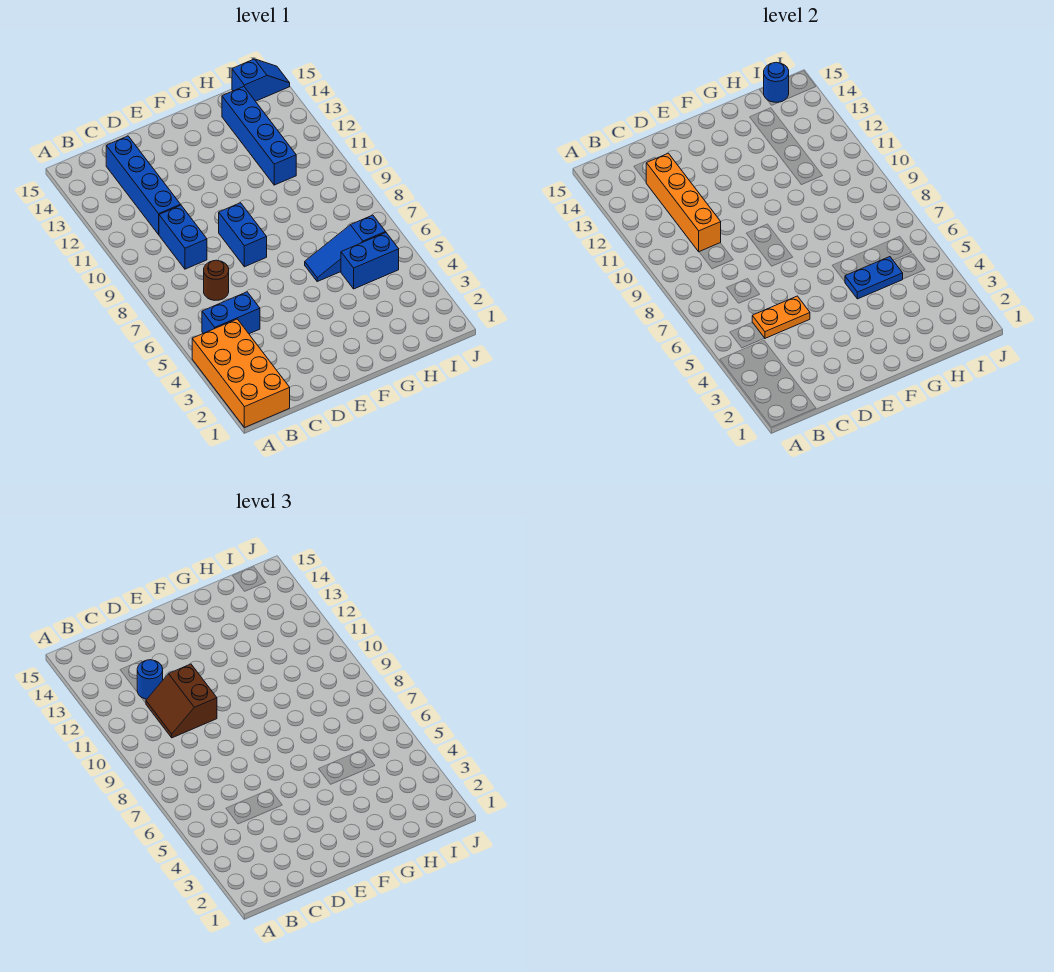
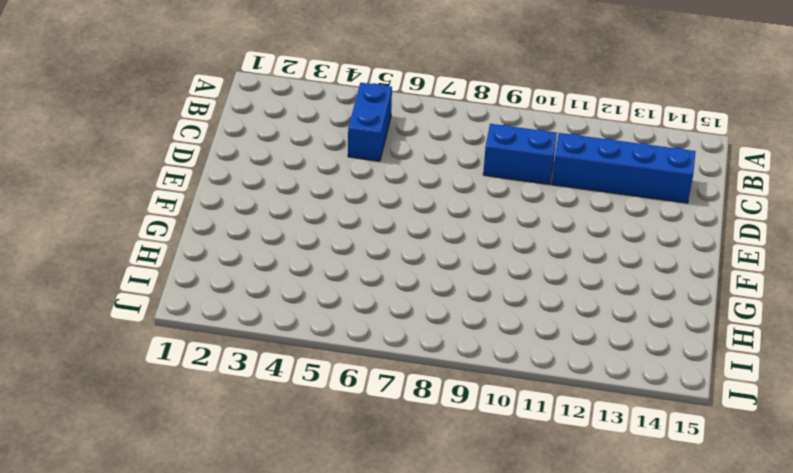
none -> orange 2x4 brick [192,319,290,428]
none -> brown 1x1 round brick [204,260,229,300]
none -> blue 1x2 brick [219,203,267,267]

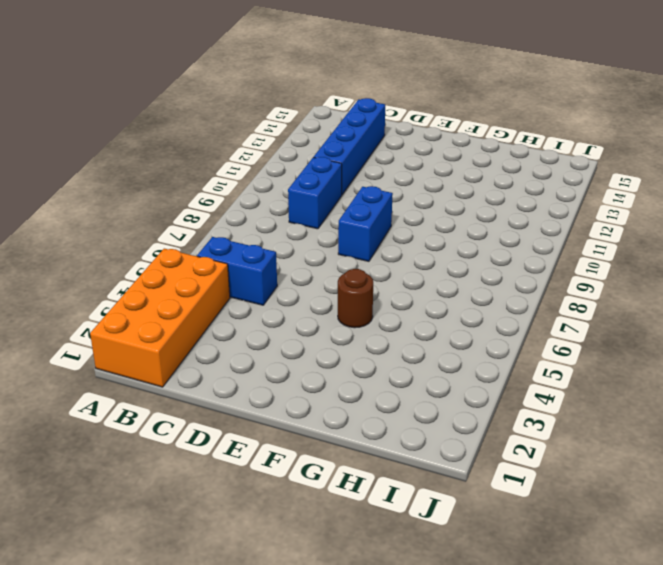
brown 1x1 round brick [338,269,373,328] -> brown 1x1 round brick moved to [204,260,229,300]
none -> blue 1x3 slope [305,215,386,281]
none -> blue 1x2 brick [341,233,399,289]
none -> blue 1x4 brick [222,87,296,185]

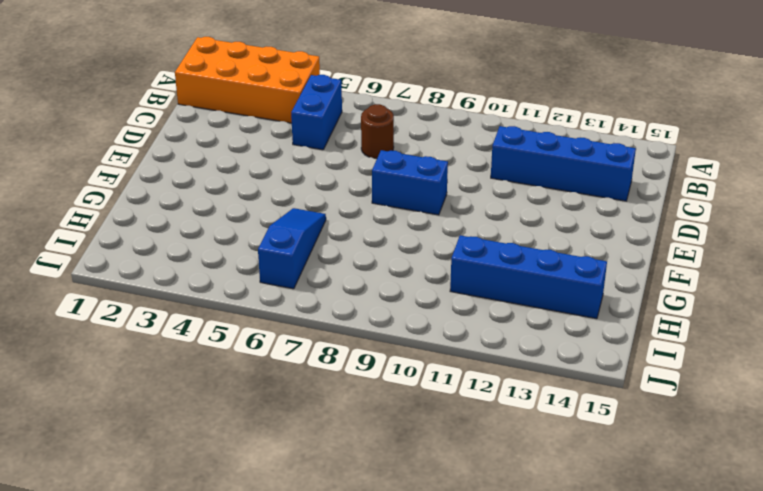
none -> blue 1x2 brick [159,205,207,269]
none -> blue 1x2 brick [341,233,399,289]
none -> blue 1x2 slope [232,59,290,101]

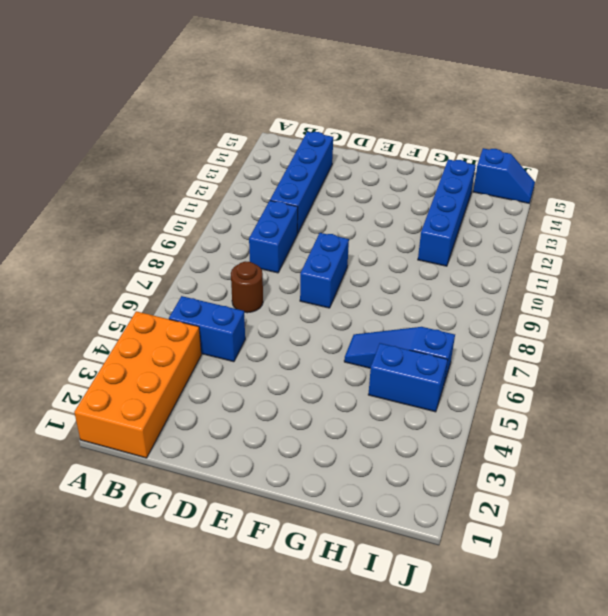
none -> orange 1x2 plate [752,296,810,338]
none -> orange 1x4 brick [646,153,721,252]
none -> blue 1x2 plate [845,257,903,299]

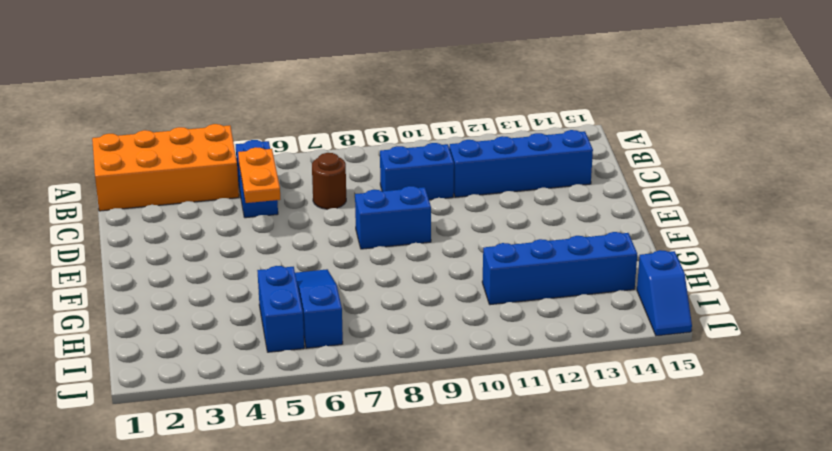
none -> orange 1x4 brick [646,153,721,252]
none -> blue 1x2 plate [845,257,903,299]
none -> blue 1x1 round brick [764,62,789,103]

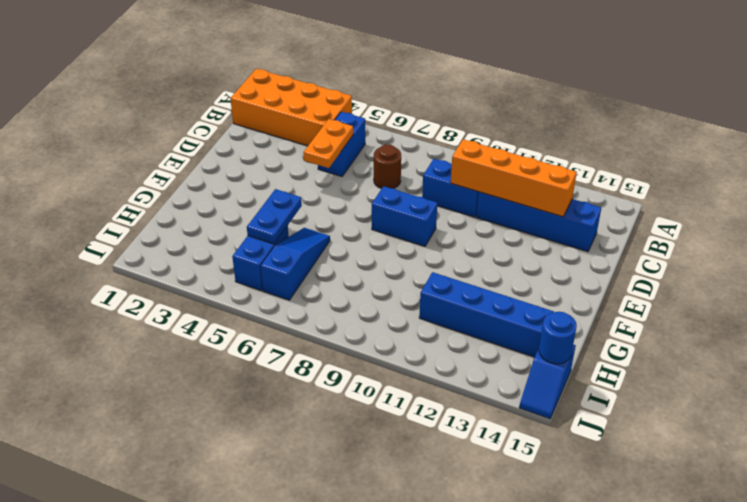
none -> brown 2x2 slope [146,664,217,738]
none -> blue 1x1 round brick [137,660,163,699]

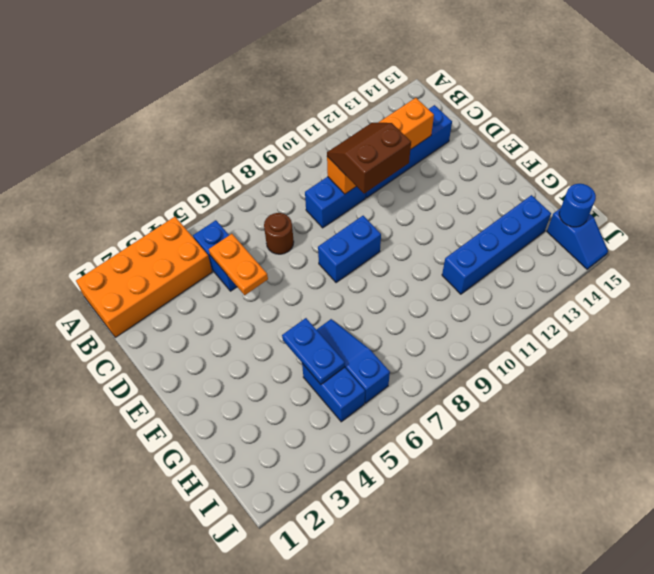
none -> blue 1x1 round brick [137,660,163,699]

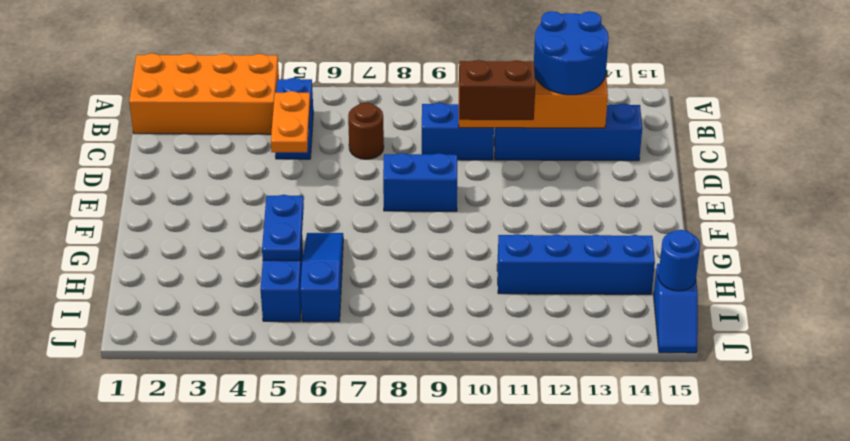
blue 2x2 round brick [534,11,609,95] -> blue 1x1 round brick [137,660,163,699]

